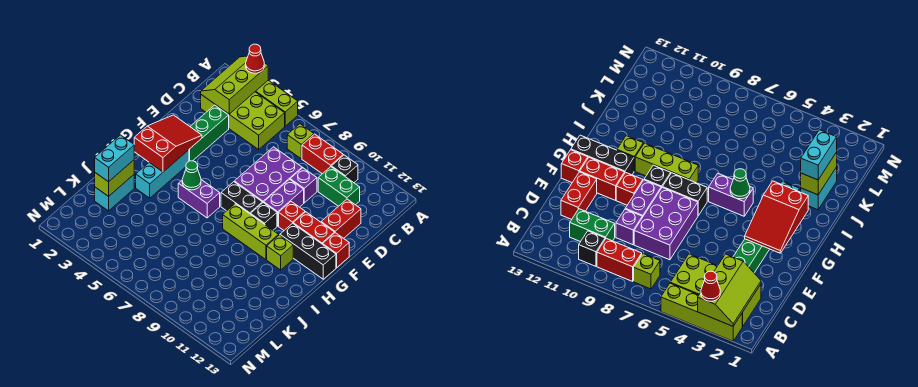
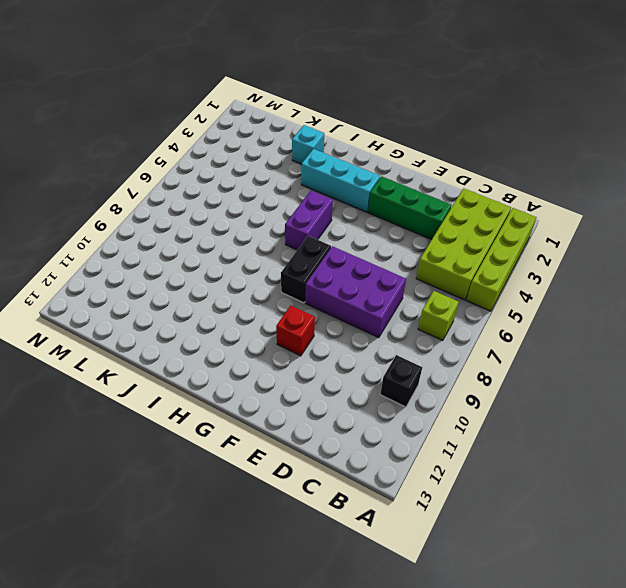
cyan 1x1 brick [292,125,324,164] -> cyan 1x2 brick [95,175,134,211]
none -> red 1x2 brick [302,134,343,174]
none -> green 1x2 brick [318,167,360,206]
none -> purple 1x1 brick [290,168,317,203]

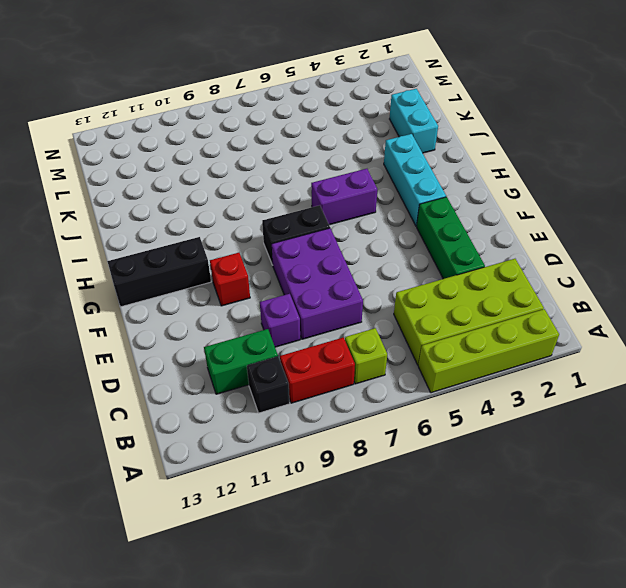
none -> red 1x2 brick [321,199,361,238]
none -> purple 1x2 brick [264,179,304,226]
none -> red 1x2 brick [293,212,335,244]

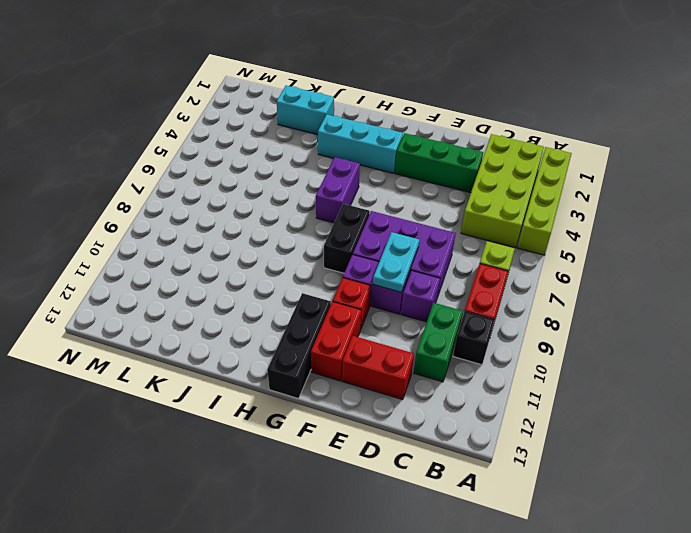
cyan 1x2 plate [373,232,419,292] -> none
none -> red 1x1 brick [323,233,349,268]
none -> black 1x1 brick [251,203,277,230]
none -> lime 1x3 brick [223,204,279,259]

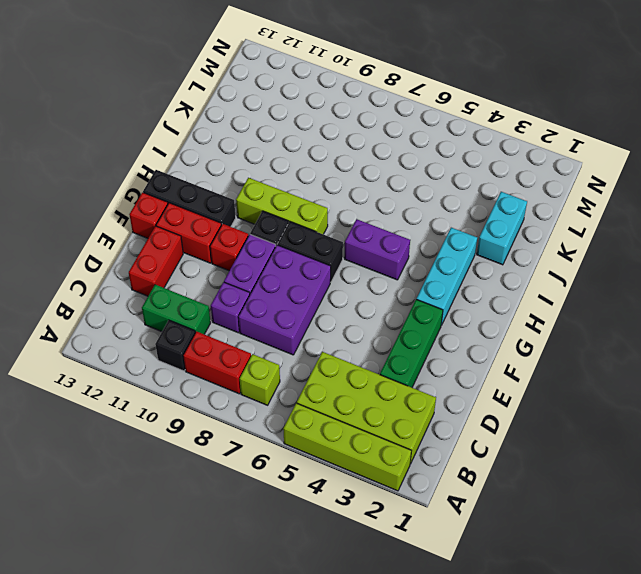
none -> lime 1x1 brick [267,235,293,270]
none -> lime 2x3 slope [201,56,268,114]
none -> red 2x3 slope [134,115,202,172]

